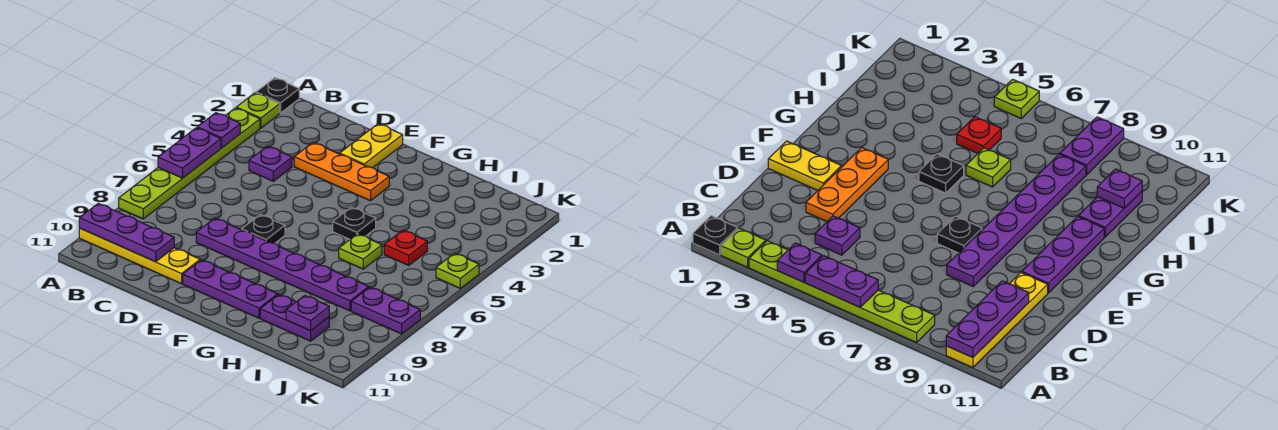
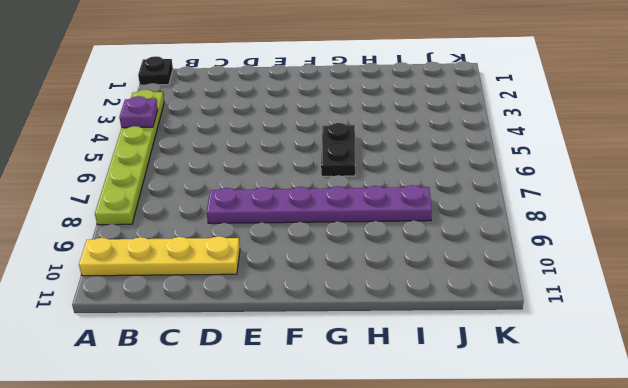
black 1x2 plate [321,123,355,176] -> black 1x1 plate [333,207,376,239]
none -> lime 1x1 plate [236,93,280,128]
none -> purple 1x1 plate [249,146,292,181]
none -> orange 1x3 plate [294,143,389,201]

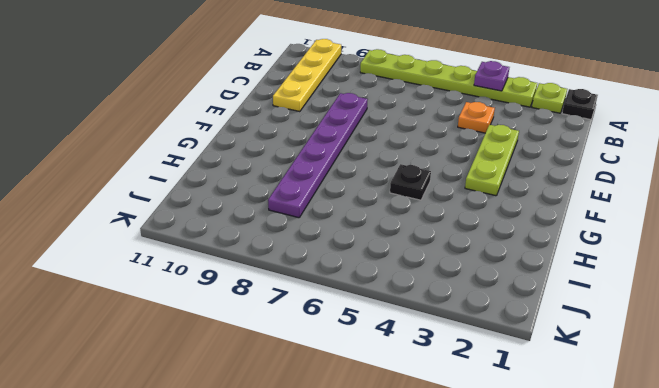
orange 1x1 plate [458,102,495,133] -> purple 1x1 plate [249,146,292,181]
lime 1x3 plate [465,125,519,196] -> orange 1x3 plate [294,143,389,201]
none -> yellow 1x2 plate [340,124,403,168]
none -> black 1x1 plate [242,215,285,243]
none -> purple 1x3 plate [183,260,278,318]

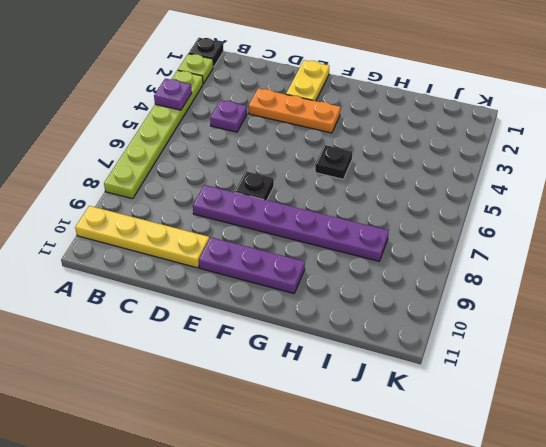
none -> lime 1x1 plate [339,234,382,269]
none -> purple 1x2 plate [260,295,329,341]
none -> red 1x1 plate [384,230,427,265]

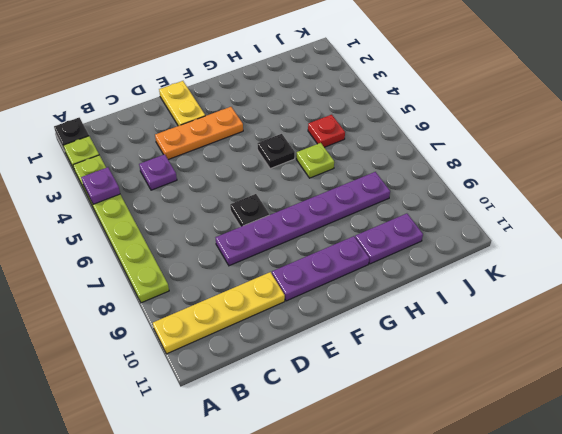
none -> purple 1x2 plate [351,287,420,334]
none -> lime 1x1 plate [436,253,479,288]
none -> purple 1x2 plate [158,128,221,178]

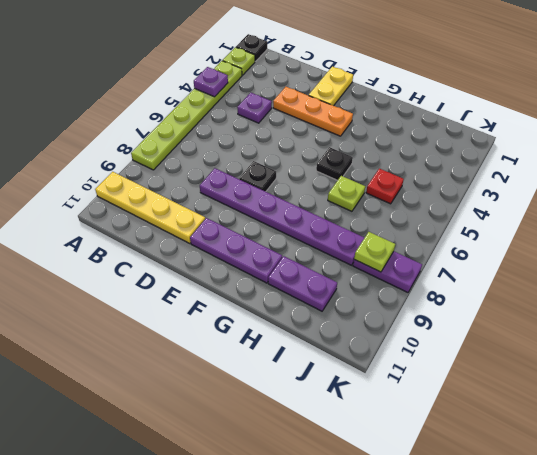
lime 1x1 plate [354,232,395,272] -> lime 1x1 plate moved to [436,253,479,288]
none -> purple 1x2 plate [158,128,221,178]
none -> purple 1x3 plate [79,203,174,262]
none -> purple 1x1 plate [286,296,329,331]

